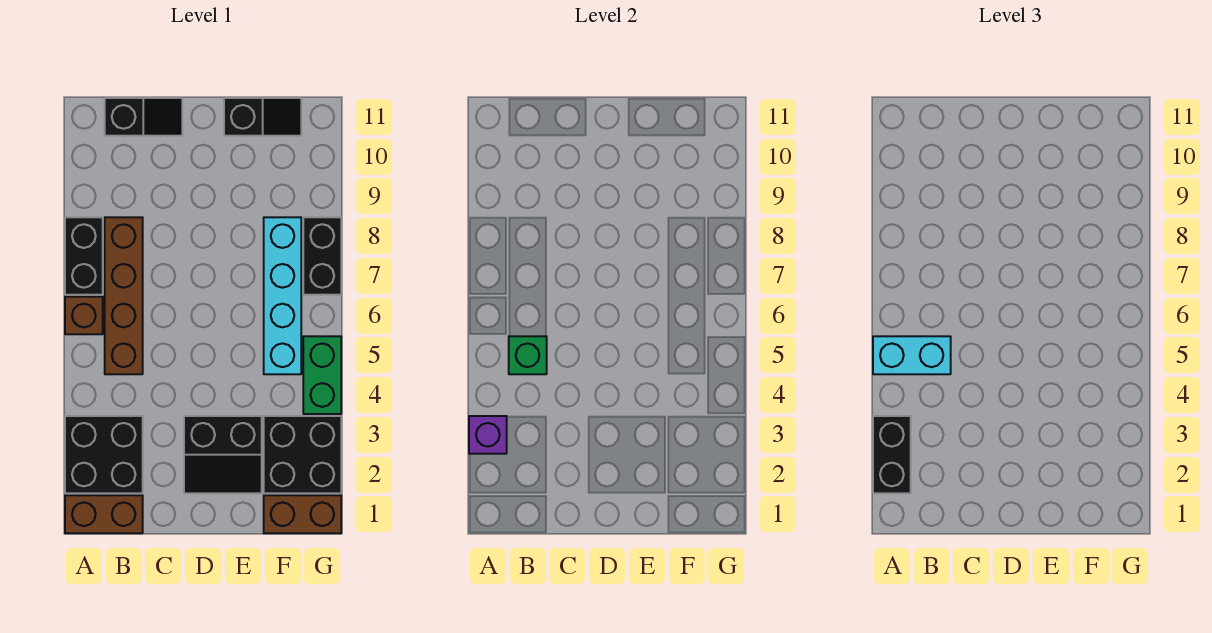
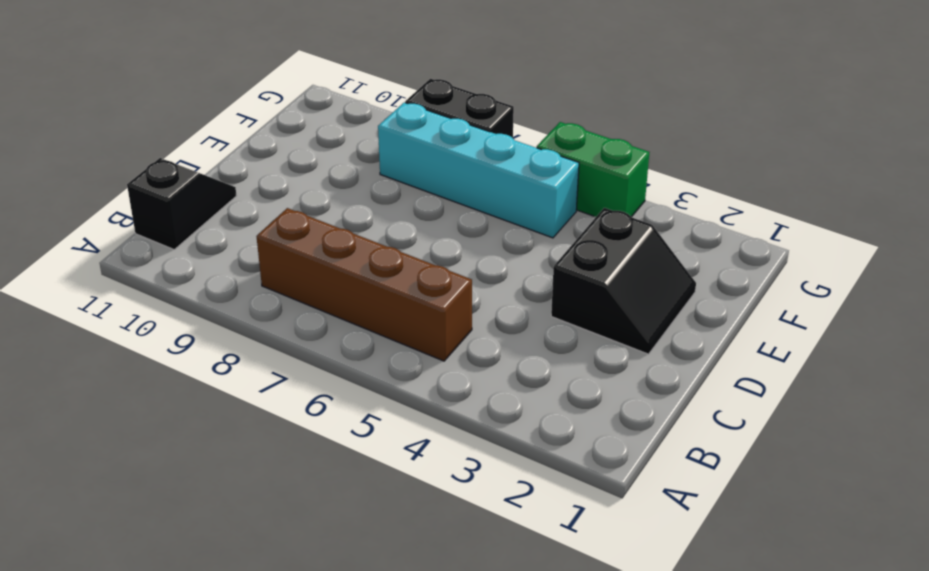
none -> brown 1x2 brick [65,495,143,533]
none -> black 2x2 brick [65,416,143,493]
none -> brown 1x1 brick [65,297,103,334]

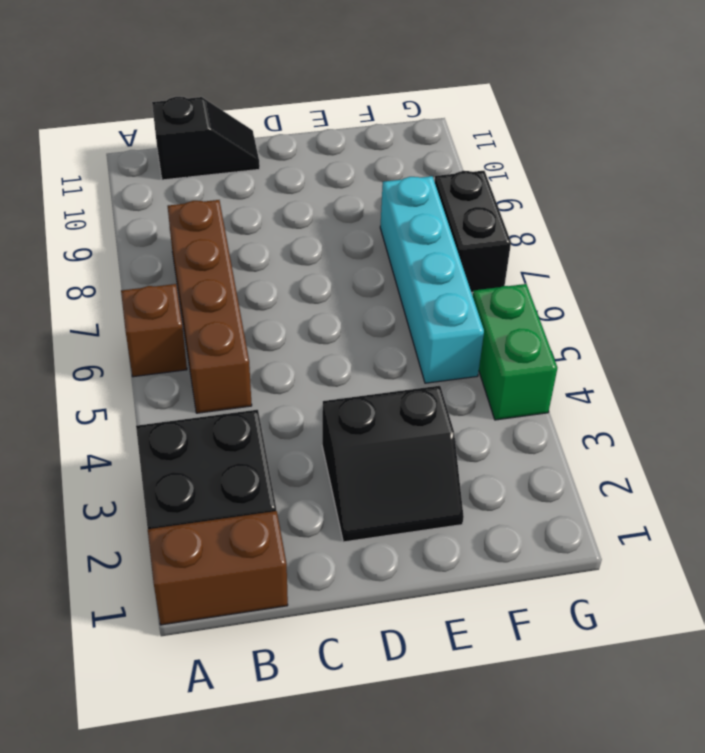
none -> black 1x2 brick [65,217,103,295]
none -> black 1x2 slope [224,98,301,136]
none -> brown 1x2 brick [264,495,341,533]

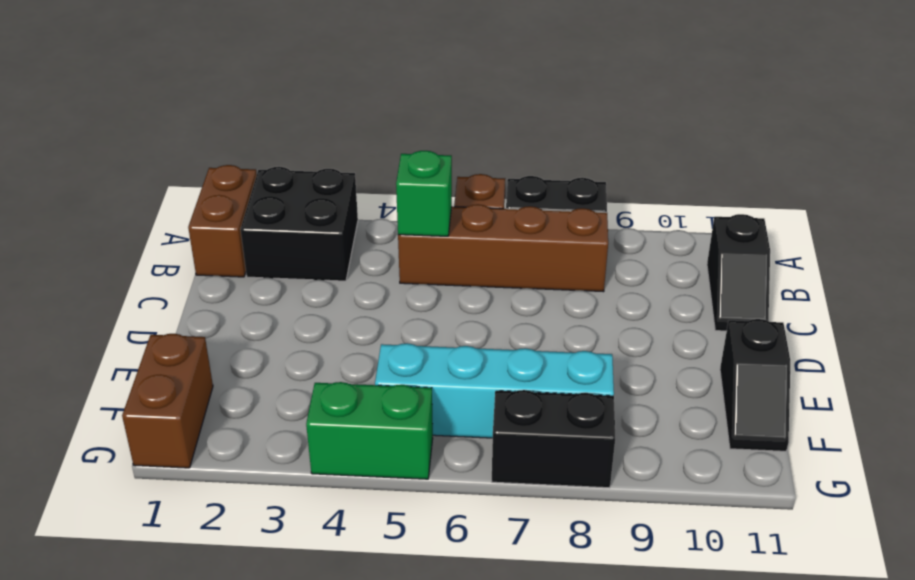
none -> black 2x2 slope [184,416,262,493]
none -> black 2x2 brick [264,416,341,493]
none -> purple 1x1 brick [469,416,507,454]

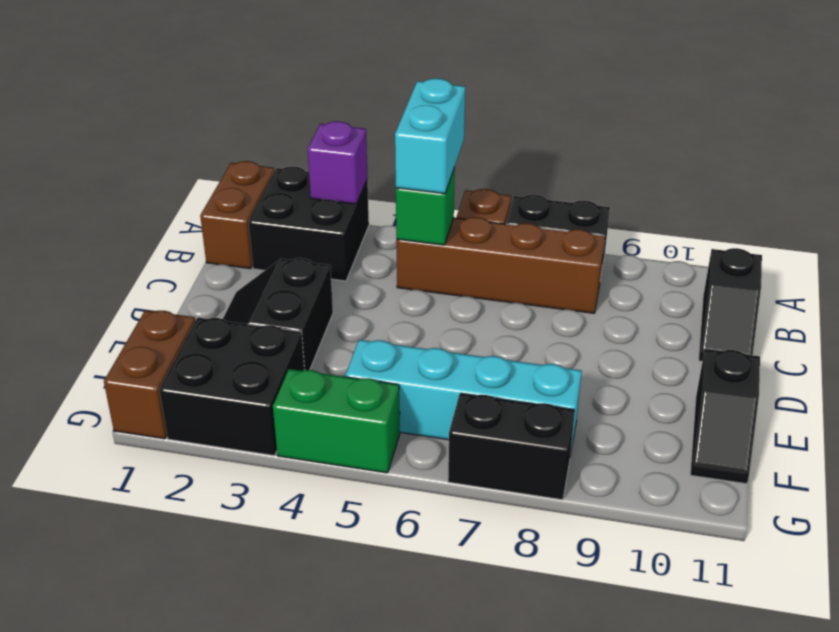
none -> black 1x2 brick [873,416,911,493]

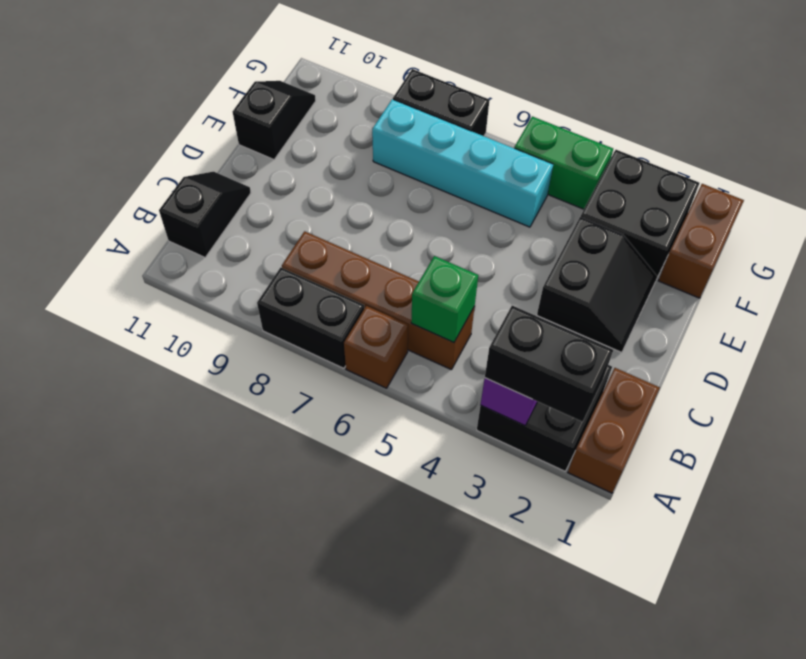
none -> cyan 1x2 brick [873,336,951,374]

